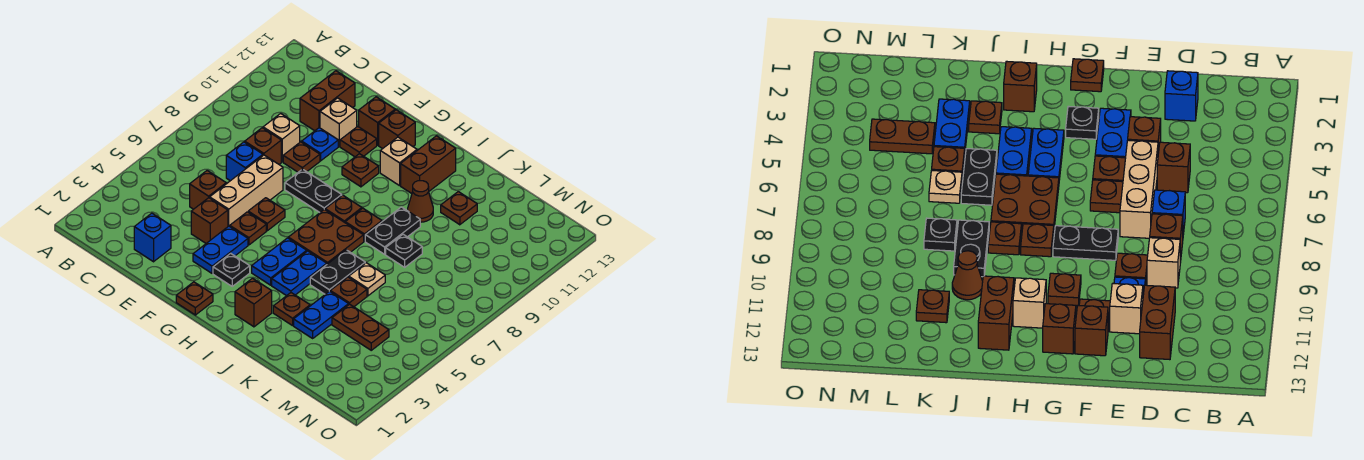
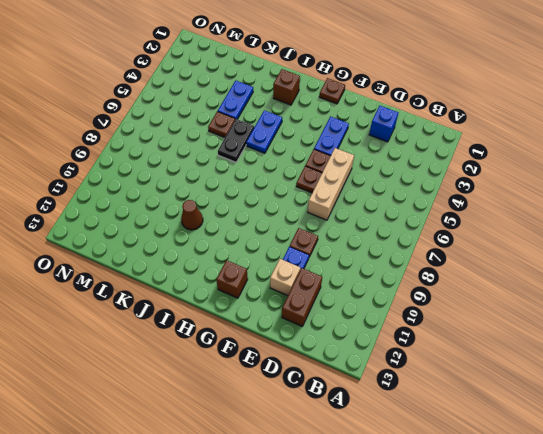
none -> brown 1x1 brick [190,171,226,209]
none -> blue 1x1 brick [226,142,263,181]
none -> brown 1x1 brick [245,128,281,164]
none -> tan 1x1 brick [263,113,300,162]

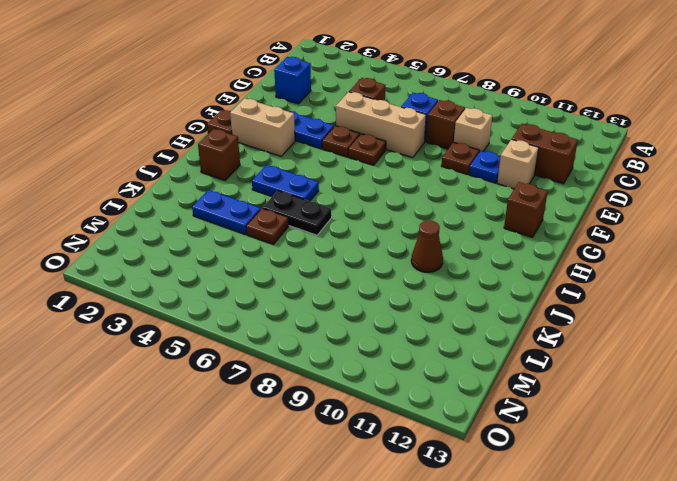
tan 1x2 brick [230,98,295,156] -> black 1x1 plate [213,253,250,286]
none -> brown 1x1 brick [191,198,228,243]
none -> black 1x2 plate [285,169,342,212]
none -> brown 1x1 plate [340,126,377,157]
none -> brown 1x1 brick [359,97,395,145]

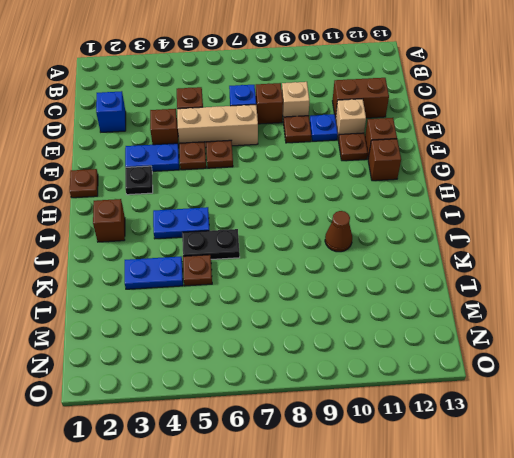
none -> black 1x2 plate [285,169,342,212]
none -> brown 1x1 plate [342,154,379,187]
none -> blue 1x2 plate [252,238,307,285]
none -> brown 2x2 plate [288,209,364,264]

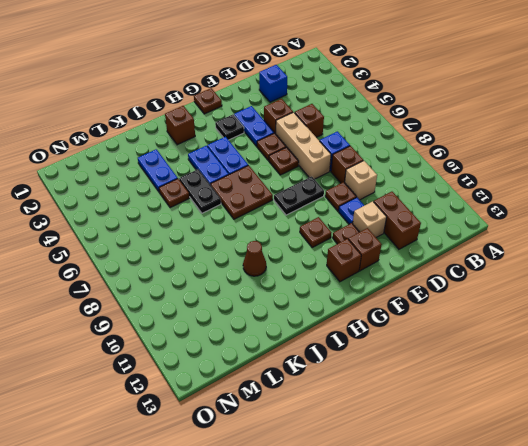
none -> brown 1x1 plate [325,195,362,222]
none -> tan 1x1 brick [380,137,417,186]
none -> brown 1x1 plate [345,208,382,241]
none -> brown 1x2 brick [401,136,456,194]

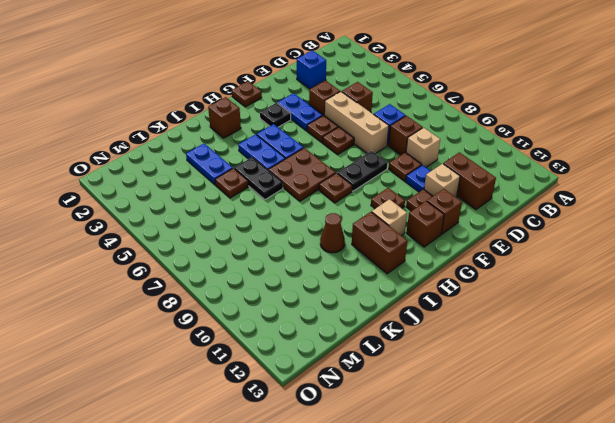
none -> brown 1x1 plate [345,208,382,241]
none -> brown 1x1 plate [273,293,310,326]
none -> black 1x2 plate [365,207,420,254]
none -> tan 1x1 plate [349,263,385,296]

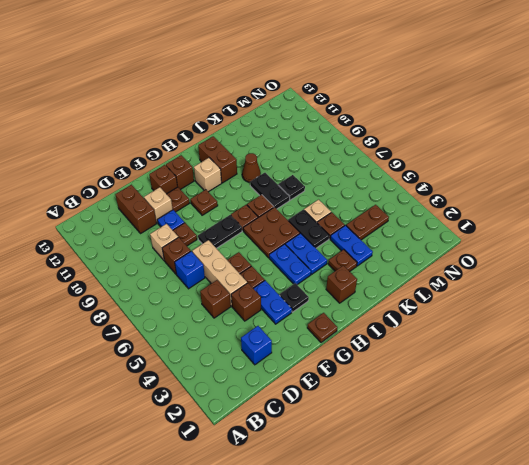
none -> brown 1x1 plate [441,192,477,225]

